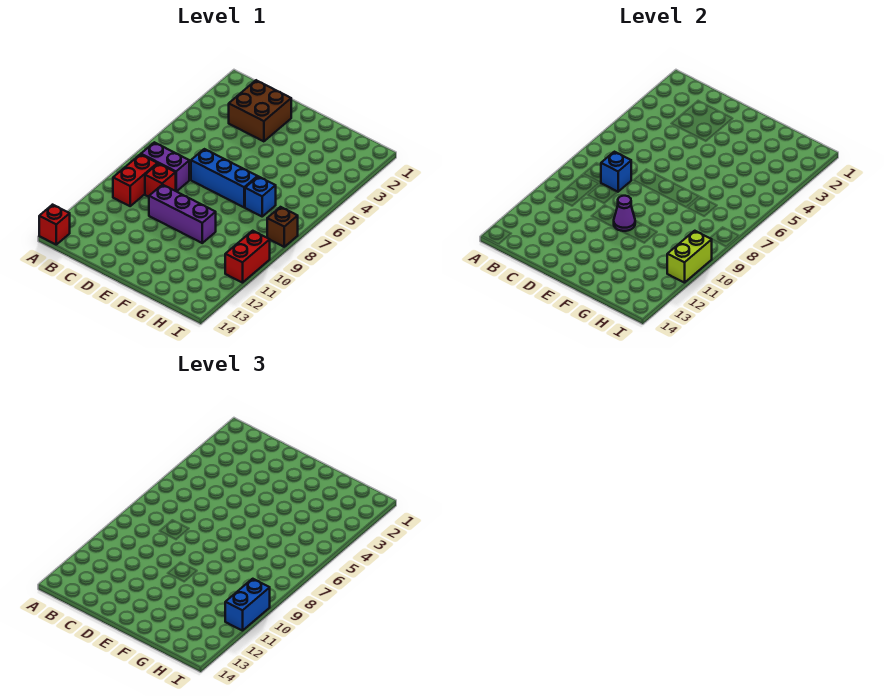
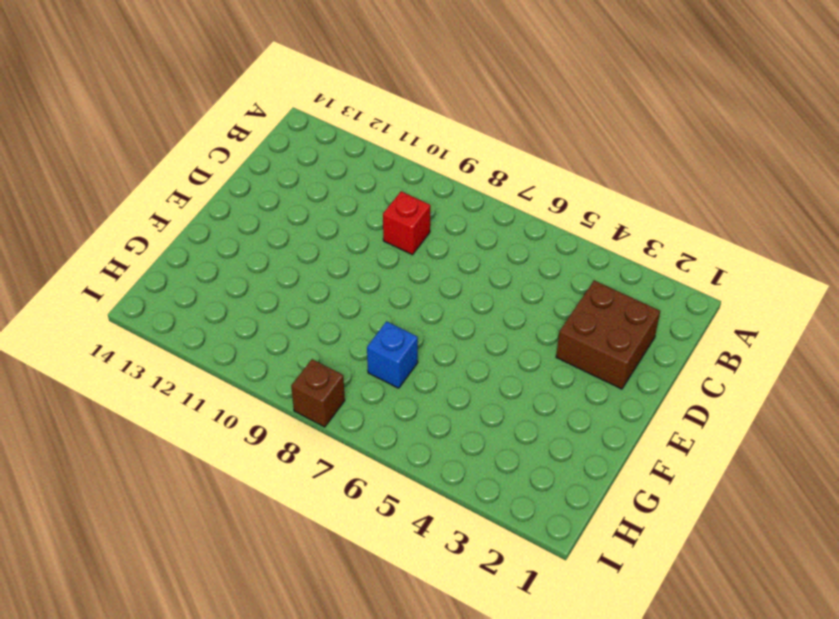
none -> red 1x1 brick [39,205,70,245]
none -> purple 1x2 brick [141,142,189,191]
none -> red 1x2 brick [113,154,157,206]

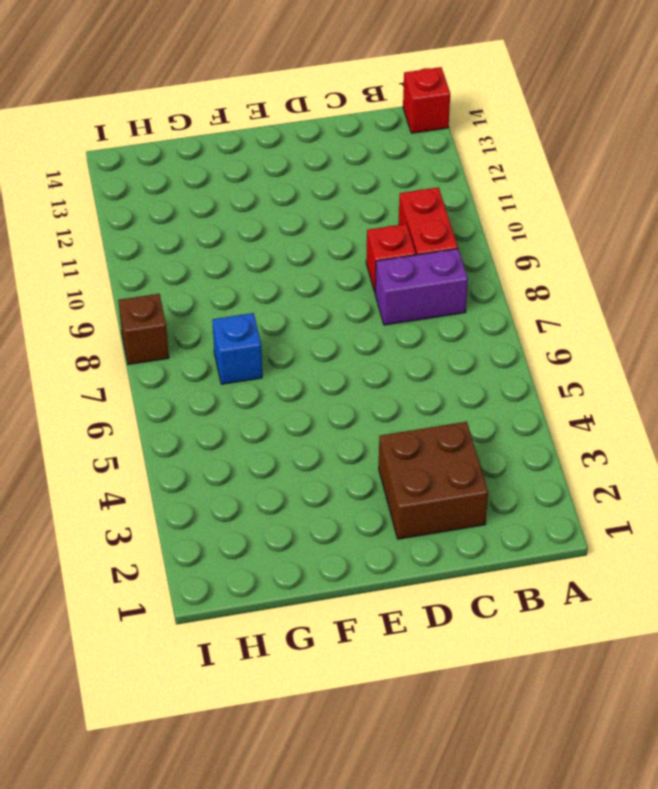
none -> blue 1x3 brick [191,149,258,207]
none -> purple 1x3 brick [149,185,216,243]
none -> red 1x2 brick [225,231,270,283]

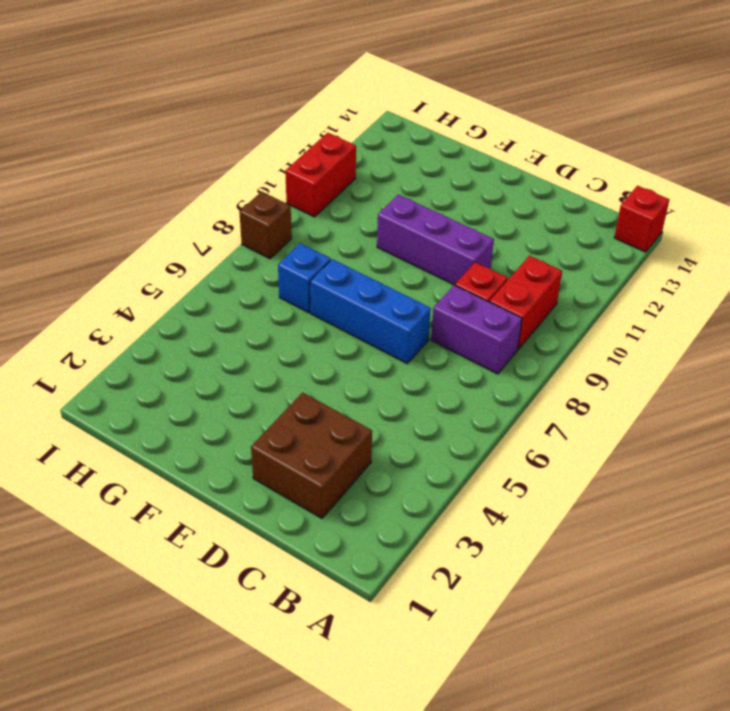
none -> blue 1x1 brick [601,152,631,192]
none -> purple 1x1 cone [614,196,635,231]
none -> lime 1x2 brick [667,231,712,283]

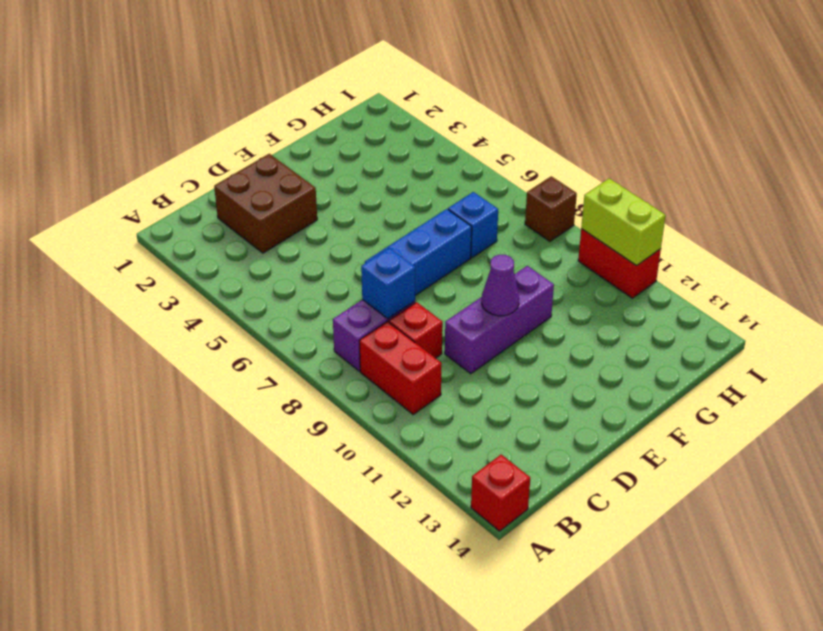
none -> blue 1x2 brick [225,579,270,631]

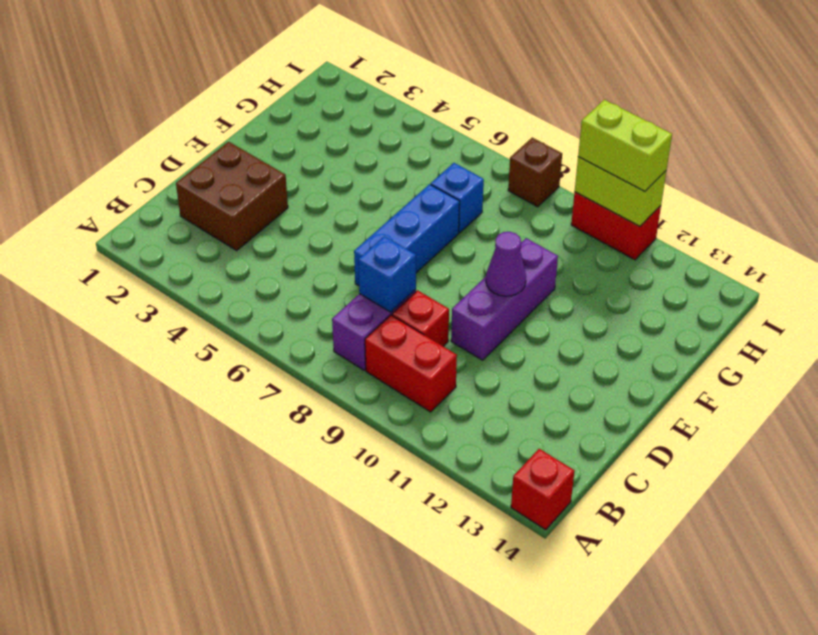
lime 1x2 brick [578,100,672,192] -> blue 1x2 brick [225,579,270,631]

